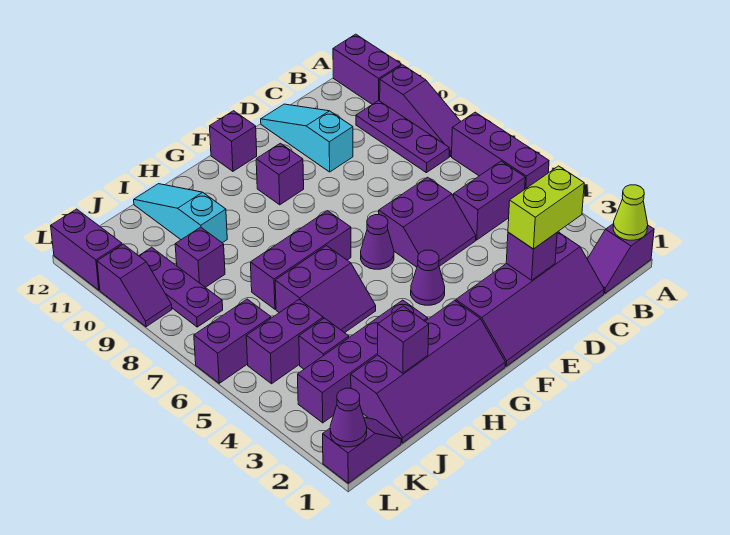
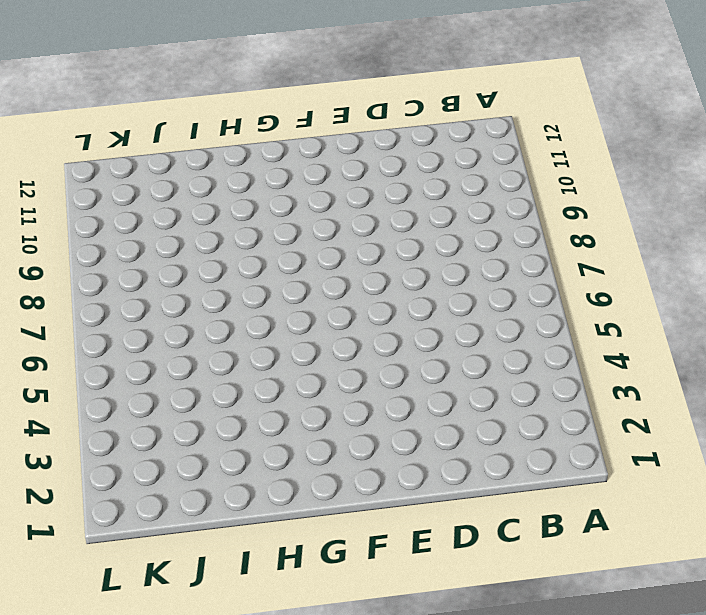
none -> purple 1x2 slope [587,224,654,293]
none -> purple 1x3 brick [452,112,549,189]
none -> purple 1x3 slope [380,65,461,156]
none -> purple 1x2 brick [333,34,401,104]

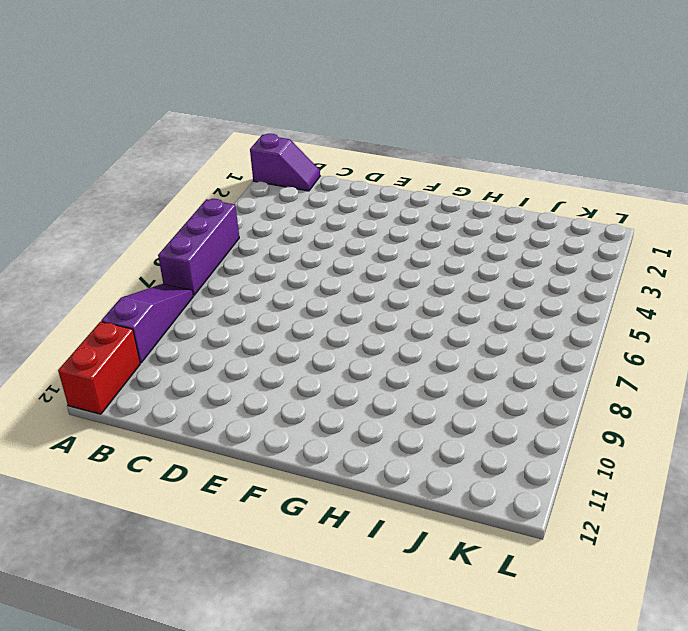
red 1x2 brick [58,322,140,414] -> purple 1x2 brick [333,34,401,104]
none -> purple 1x2 brick [454,161,525,240]
none -> purple 1x3 plate [356,101,449,173]
none -> purple 2x4 slope [456,232,604,366]
none -> purple 2x2 slope [379,177,476,267]

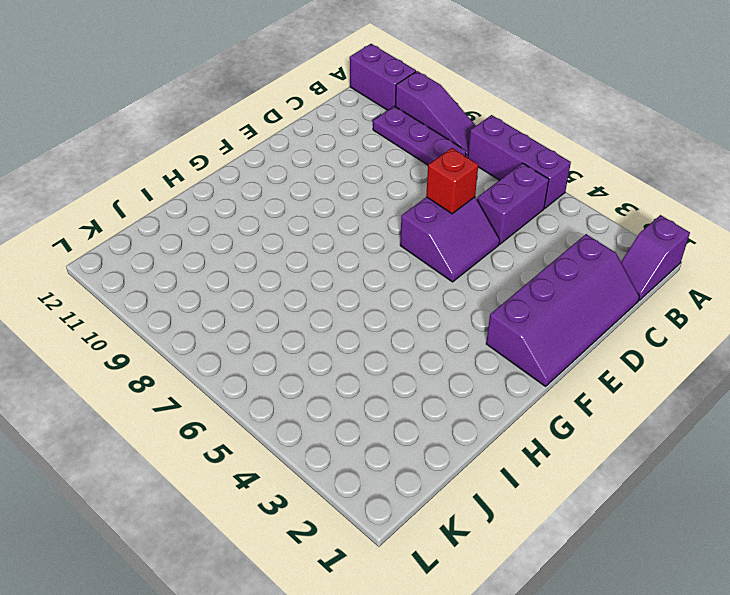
red 1x1 brick [426,148,478,214] -> none
none -> cyan 1x3 slope [261,104,353,172]
none -> purple 1x1 cone [411,250,445,305]
none -> purple 1x1 cone [361,215,394,269]
none -> purple 1x1 brick [256,143,304,205]

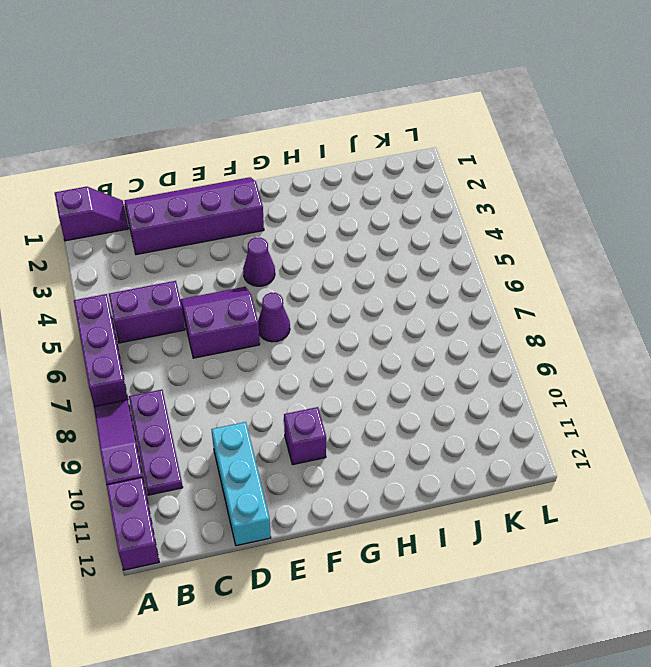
cyan 1x3 brick [211,422,271,546] -> cyan 1x3 slope [261,104,353,172]
none -> purple 1x1 brick [210,111,257,171]
none -> purple 2x4 slope [351,300,505,443]
none -> purple 1x3 brick [250,211,351,309]
none -> purple 1x4 brick [298,300,428,423]

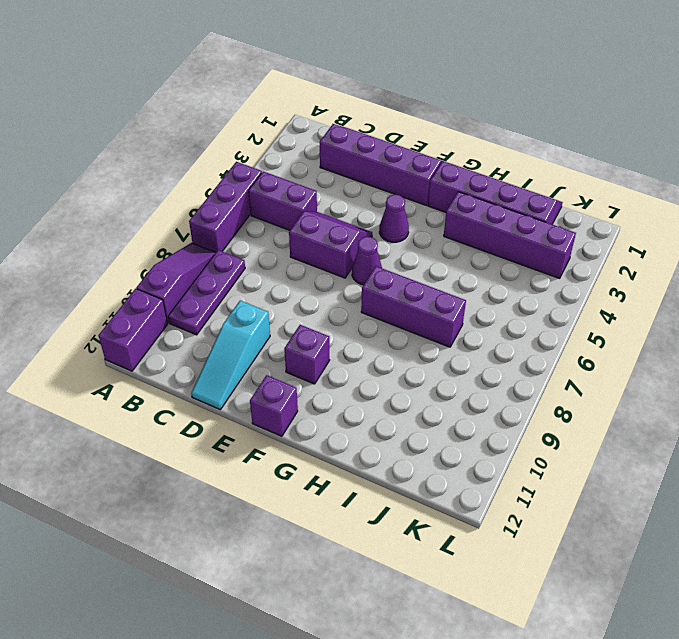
none -> purple 1x2 slope [587,224,654,293]
none -> purple 2x2 slope [275,246,376,333]
none -> cyan 1x3 slope [134,184,227,243]
none -> purple 1x1 brick [299,318,349,369]

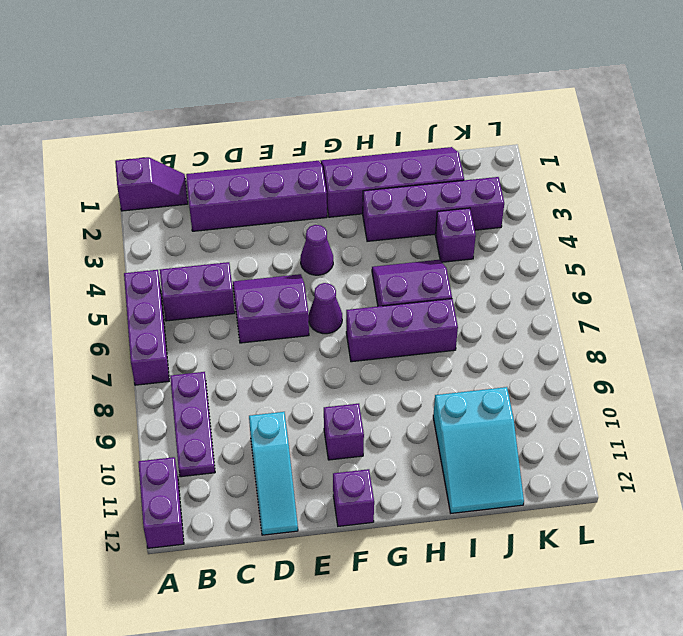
cyan 2x3 slope [433,387,524,513] -> cyan 1x3 slope [134,184,227,243]
none -> purple 1x3 slope [380,65,461,156]
none -> purple 1x2 brick [246,300,323,384]
none -> purple 1x1 brick [175,227,225,287]
none -> purple 1x2 slope [323,417,401,483]

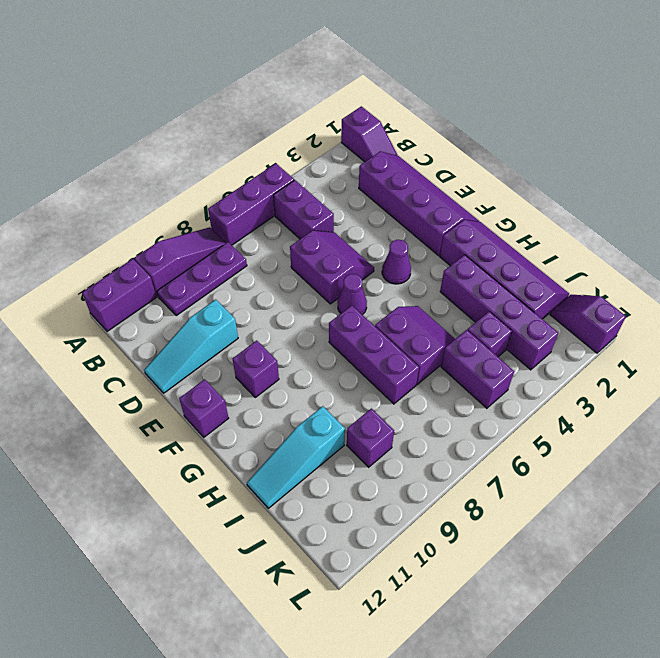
none -> purple 1x2 brick [194,299,271,383]
none -> purple 1x3 plate [139,247,223,327]
none -> purple 1x2 slope [97,244,172,327]
none -> purple 1x2 brick [51,209,122,290]

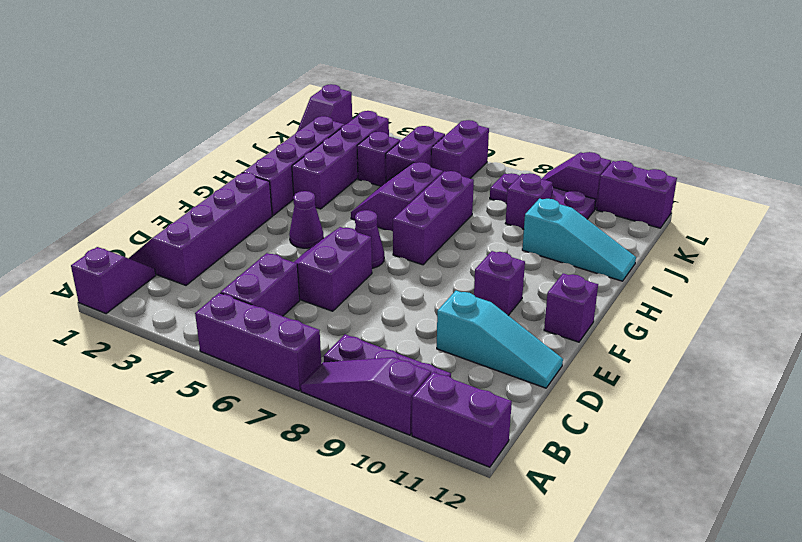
none -> lime 1x1 cone [613,185,648,240]
none -> purple 1x1 brick [506,232,557,280]
none -> purple 1x1 brick [378,306,429,373]
none -> purple 1x1 cone [330,388,367,447]

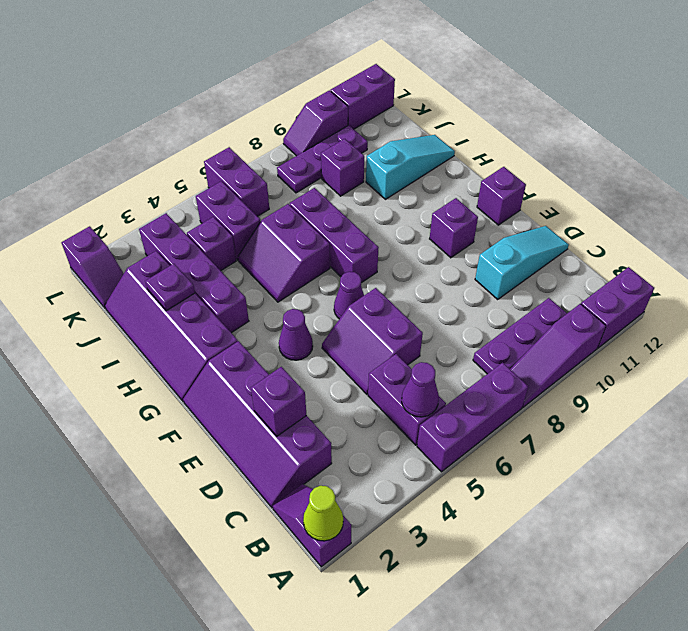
purple 1x1 cone [402,362,439,417] -> purple 1x1 cone moved to [330,388,367,447]
purple 1x1 plate [145,264,195,311] -> purple 1x1 brick [378,306,429,373]
none -> lime 1x2 brick [508,166,584,249]

